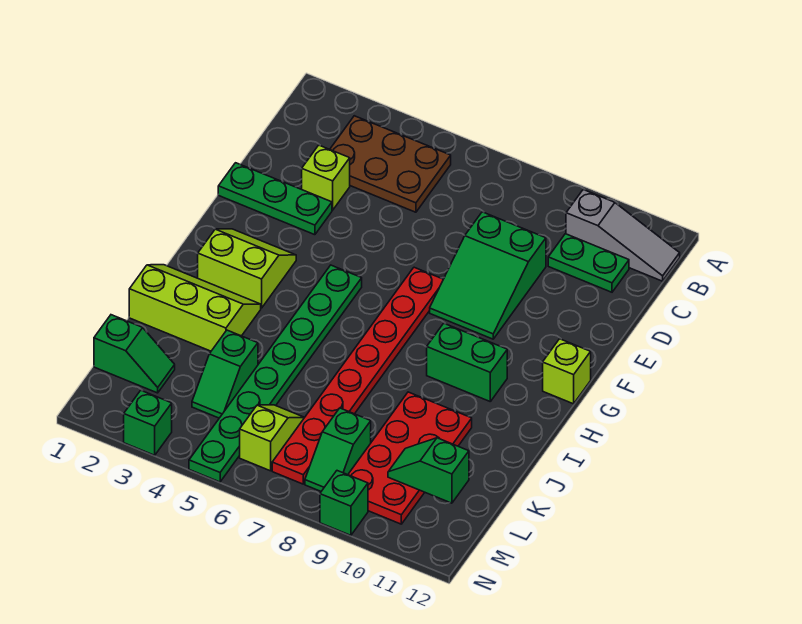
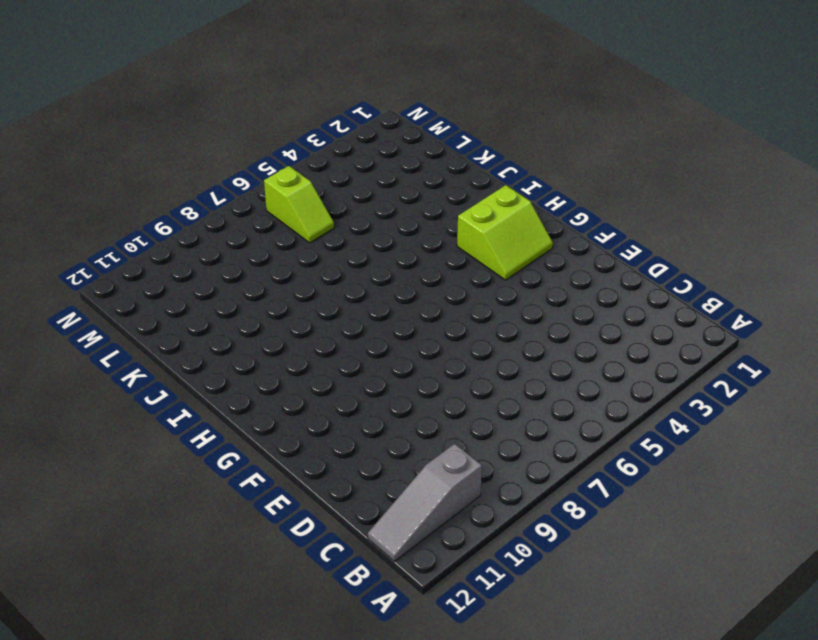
none -> brown 2x3 plate [330,116,451,212]
none -> green 1x2 plate [548,234,629,292]
none -> lime 1x1 brick [302,145,350,210]

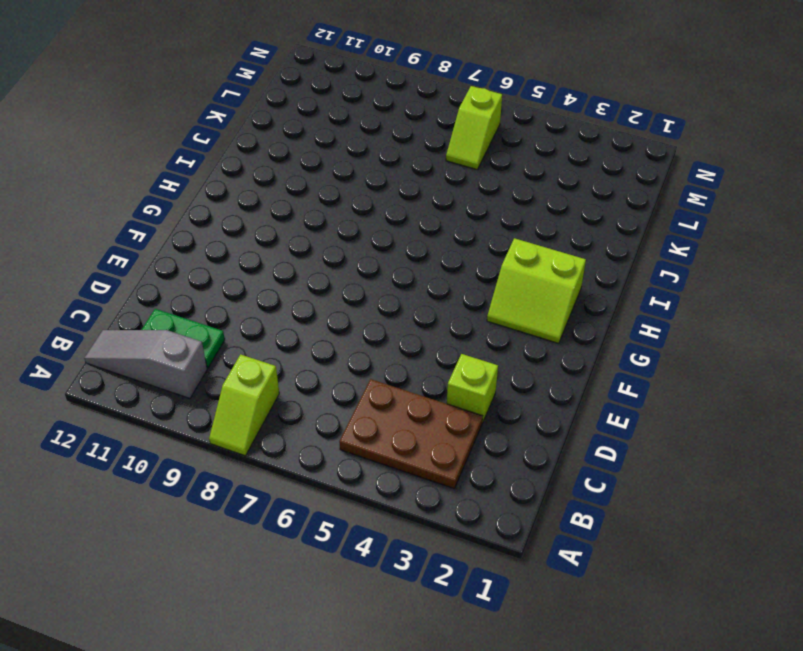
lime 1x2 slope [209,354,279,456] -> none
none -> green 2x3 slope [430,212,546,339]
none -> green 1x3 plate [218,163,332,235]
none -> red 1x8 plate [272,267,443,484]

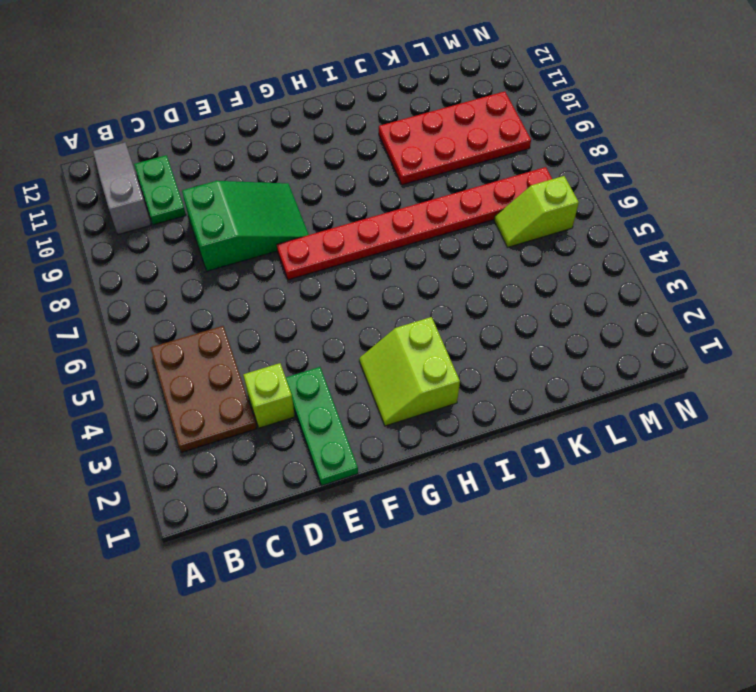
none -> green 1x8 plate [189,265,362,482]
none -> lime 1x1 brick [543,339,591,404]
none -> green 1x2 brick [427,323,507,401]

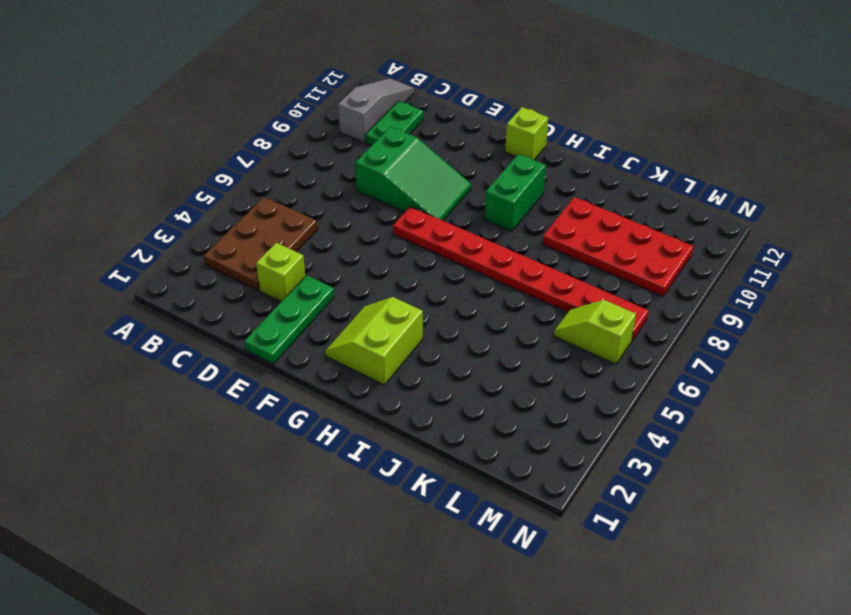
none -> green 1x8 plate [189,265,362,482]
none -> lime 2x3 slope [129,265,261,351]
none -> green 1x2 slope [192,330,258,418]

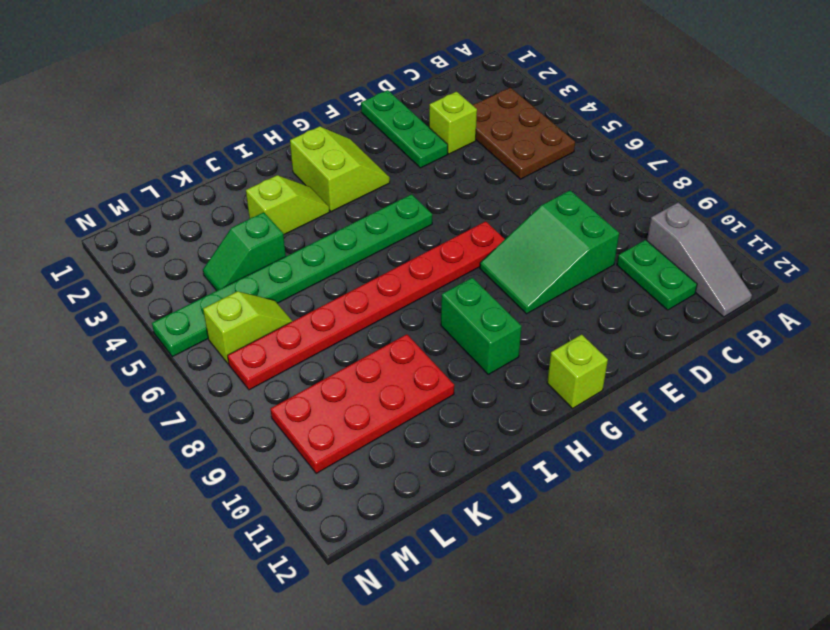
lime 1x2 slope [246,175,330,235] -> lime 2x3 slope [129,265,261,351]
none -> green 1x2 slope [94,315,175,393]
none -> green 1x2 slope [305,408,371,491]
none -> green 1x1 brick [124,390,172,455]

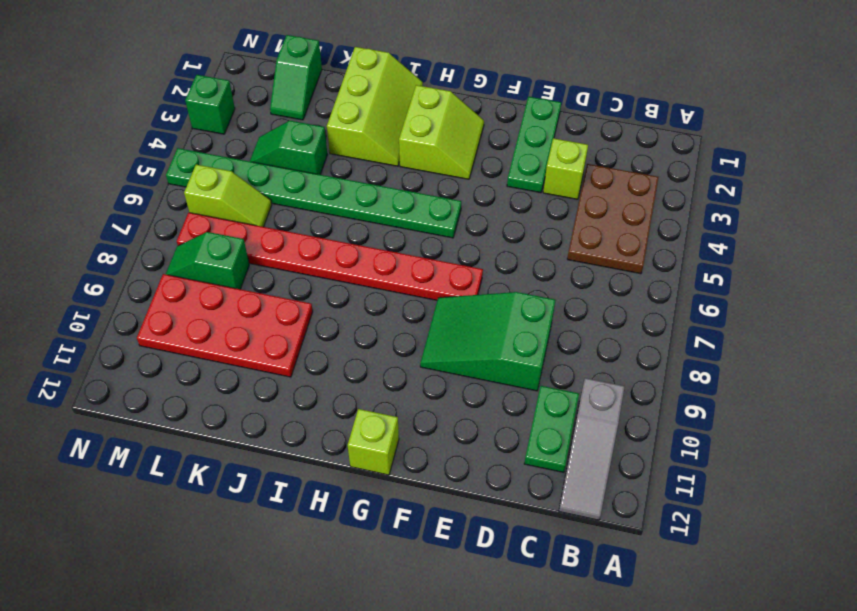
none -> green 1x2 brick [427,323,507,401]
none -> green 1x1 brick [320,471,368,535]
none -> green 1x2 slope [388,438,469,503]

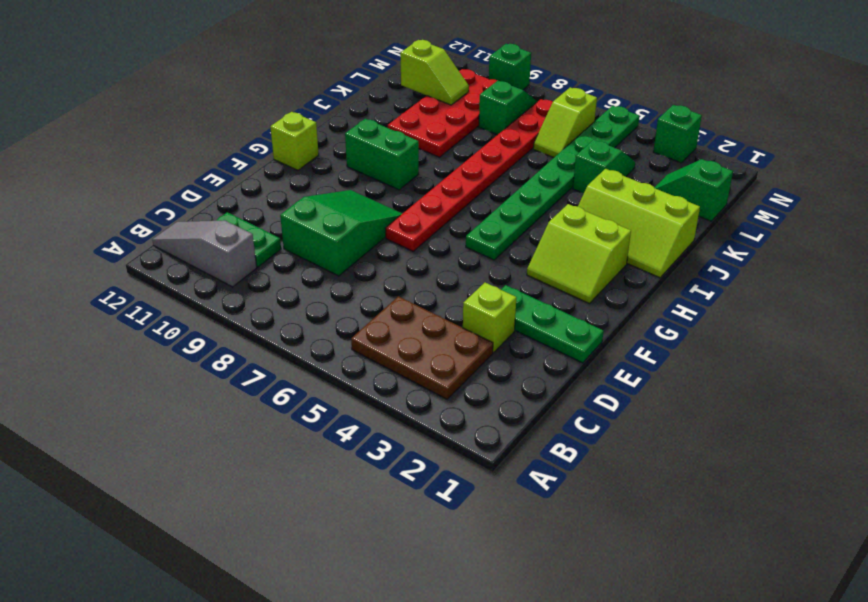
lime 1x2 slope [400,40,469,105] -> green 1x2 slope [388,438,469,503]

